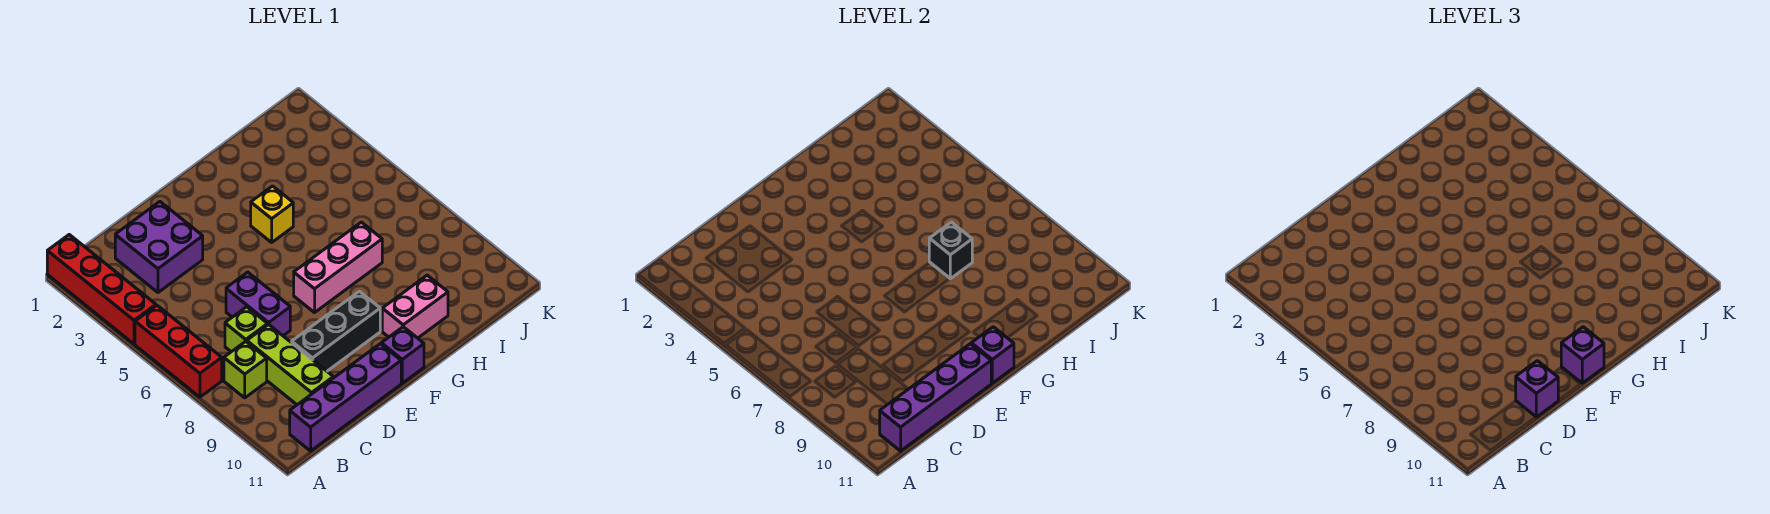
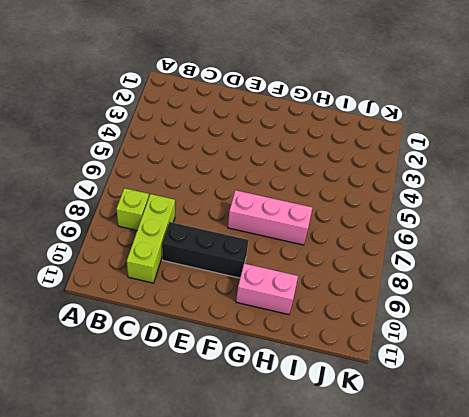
none -> red 1x4 brick [47,235,156,344]
none -> red 1x3 brick [135,305,222,397]
none -> purple 1x4 brick [290,344,401,451]

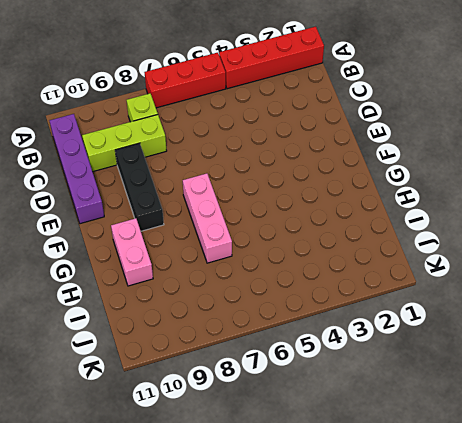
none -> purple 2x2 brick [115,202,203,292]
none -> lime 1x1 brick [225,307,268,352]
none -> purple 1x2 brick [226,272,290,336]

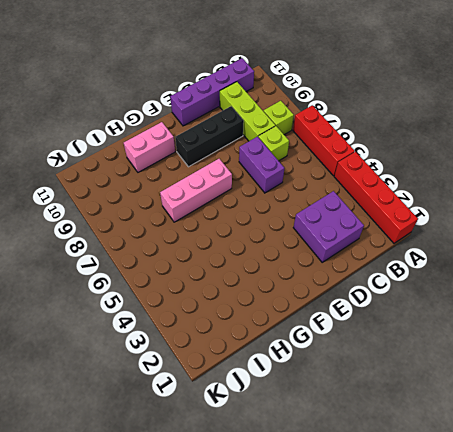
none -> purple 1x1 brick [381,327,424,383]
none -> yellow 1x1 brick [251,186,293,242]
none -> purple 1x4 brick [880,344,991,451]

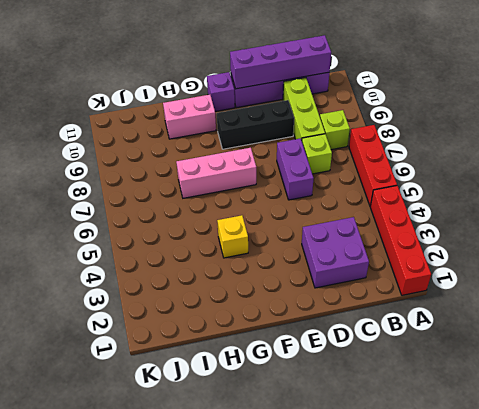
none -> purple 1x1 brick [971,327,1014,383]
none -> black 1x1 brick [929,222,972,279]
none -> purple 1x1 brick [1516,361,1558,417]

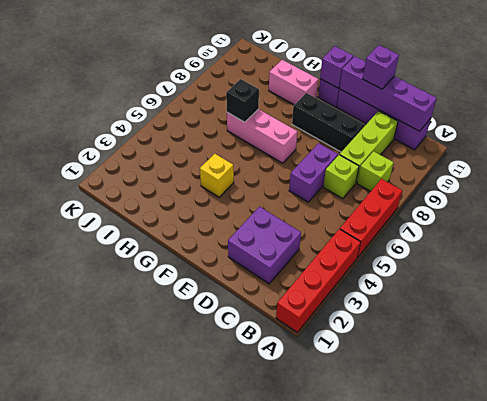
none -> purple 1x1 brick [1561,327,1604,383]

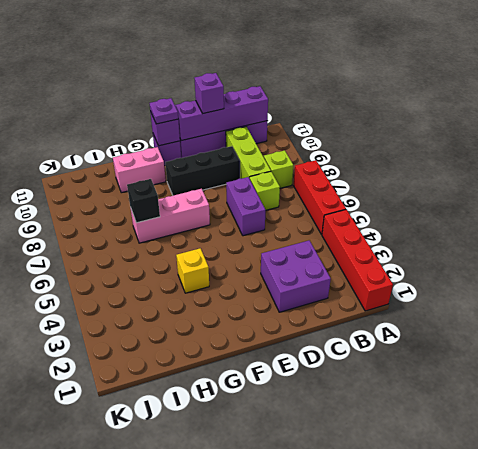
purple 1x1 plate [150,98,178,124] -> purple 1x1 brick [1561,327,1604,383]

